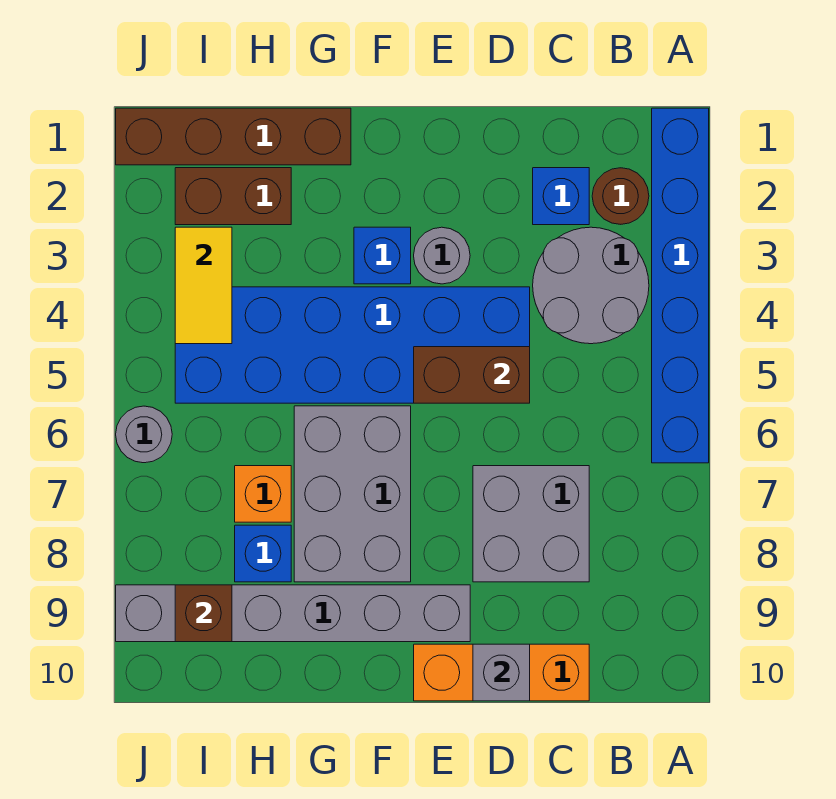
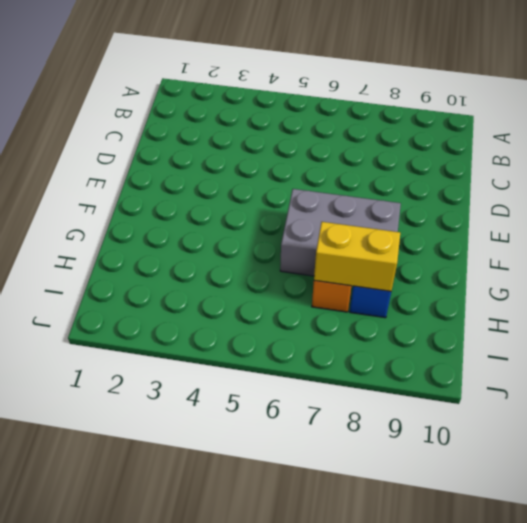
yellow 1x2 brick [314,222,400,291] -> none
none -> blue 1x6 brick [652,108,709,463]
none -> brown 1x1 round brick [592,168,649,224]
none -> grey 2x2 round brick [533,227,649,344]

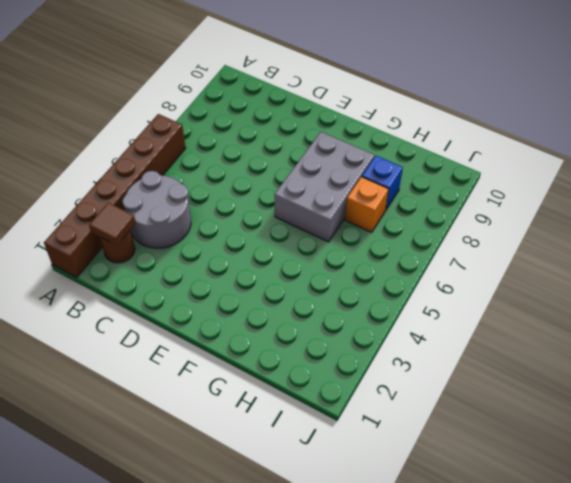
brown 1x6 brick [44,114,186,277] -> blue 1x6 brick [652,108,709,463]
brown 1x1 tile [89,203,136,245] -> none
none -> blue 1x1 brick [533,168,589,225]
none -> grey 2x2 brick [473,466,589,582]
none -> orange 1x3 brick [414,644,589,701]

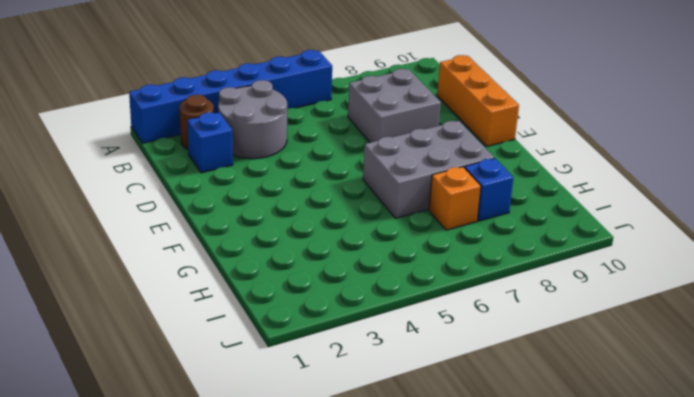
none -> blue 2x6 brick [175,287,530,403]
none -> grey 1x1 round brick [414,227,470,284]
none -> grey 1x6 brick [116,585,470,642]

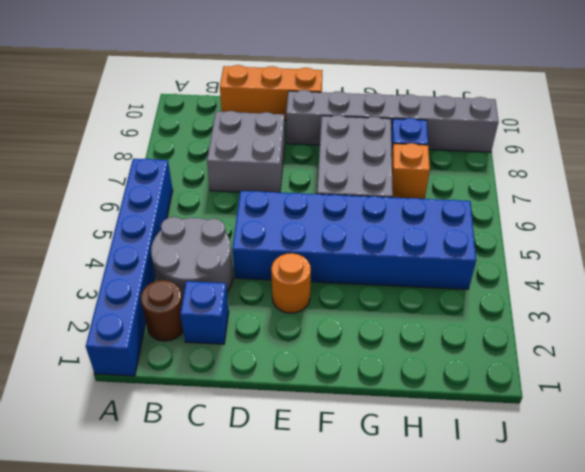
orange 1x1 round brick [271,253,311,313] -> grey 1x1 round brick [414,227,470,284]
none -> blue 1x1 brick [354,227,411,284]
none -> brown 1x4 brick [116,108,351,165]
none -> brown 1x2 brick [175,168,291,225]

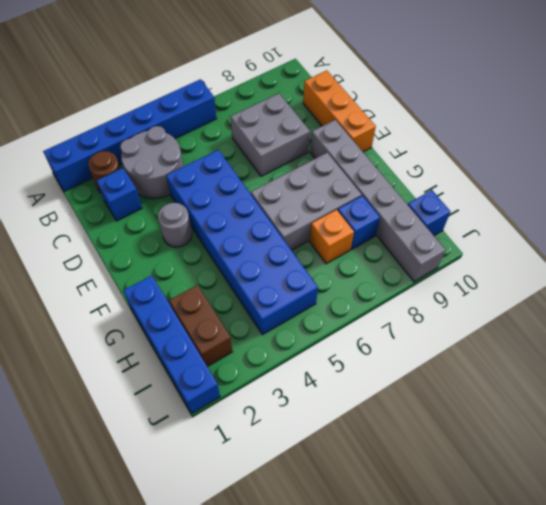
blue 1x4 brick [123,275,220,414] -> brown 1x4 brick [116,108,351,165]
blue 1x1 brick [408,190,450,235] -> blue 1x1 brick moved to [354,227,411,284]
none -> grey 1x1 round brick [116,406,172,463]
none -> brown 1x2 brick [414,347,530,403]
none -> grey 1x1 brick [473,644,530,701]

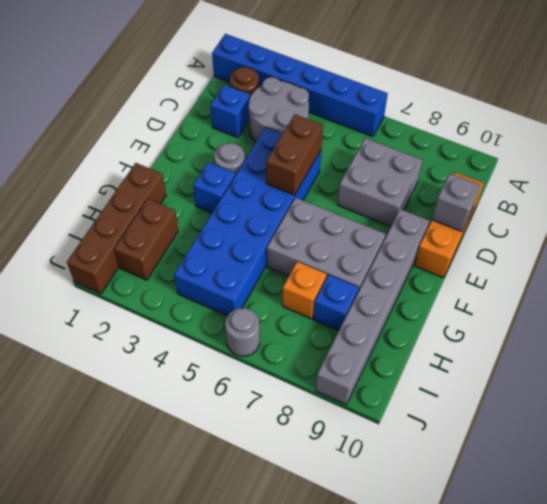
none -> yellow 1x2 tile [175,227,232,344]
none -> brown 1x1 brick [175,585,232,642]

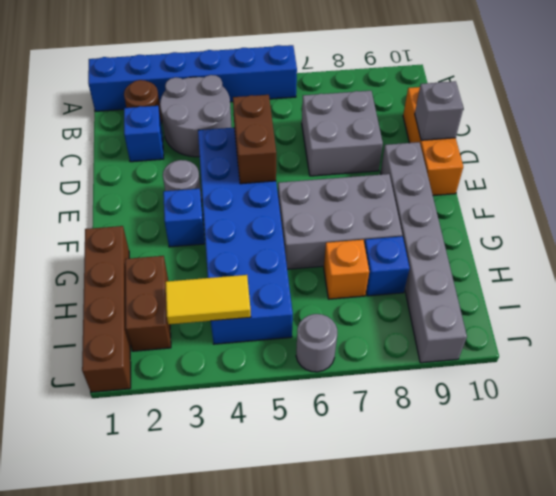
none -> brown 1x1 brick [175,585,232,642]

